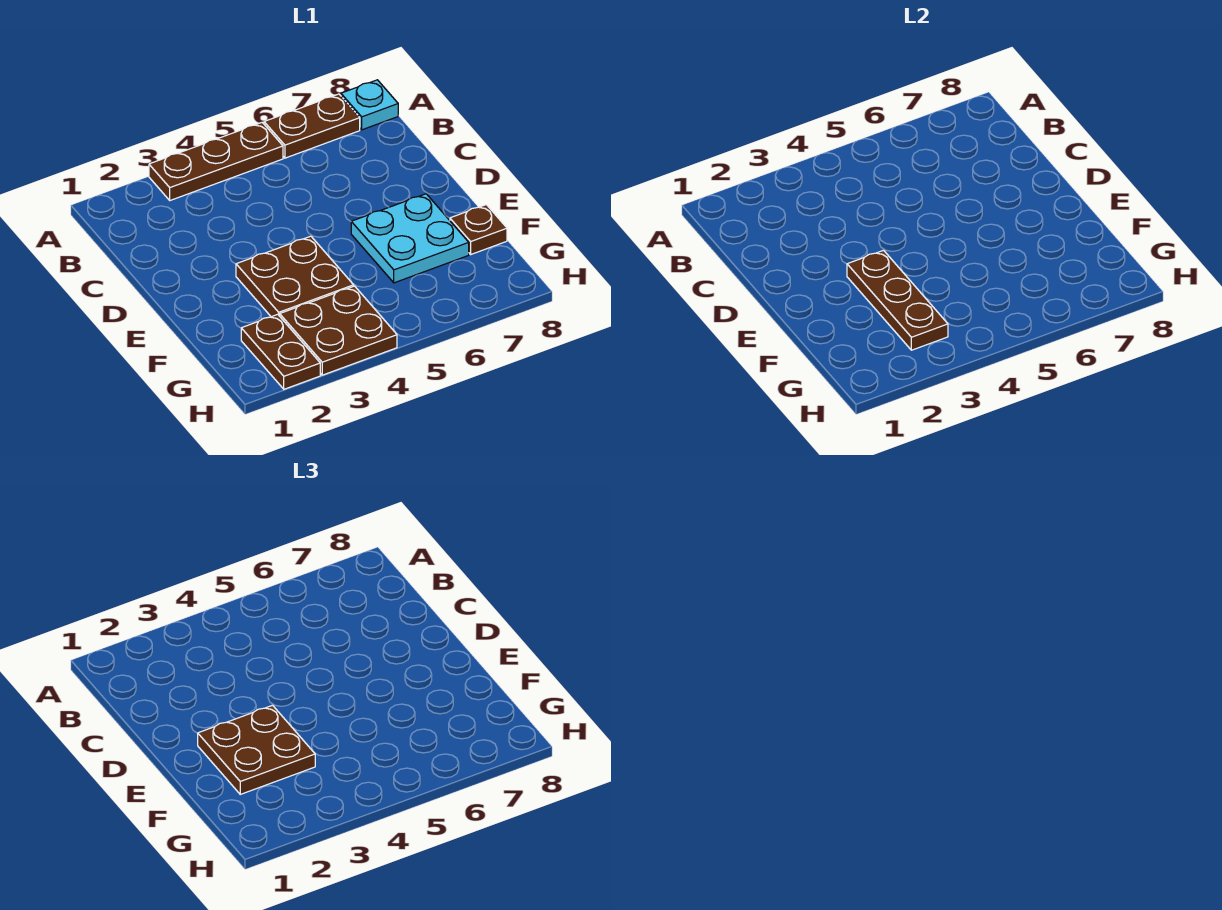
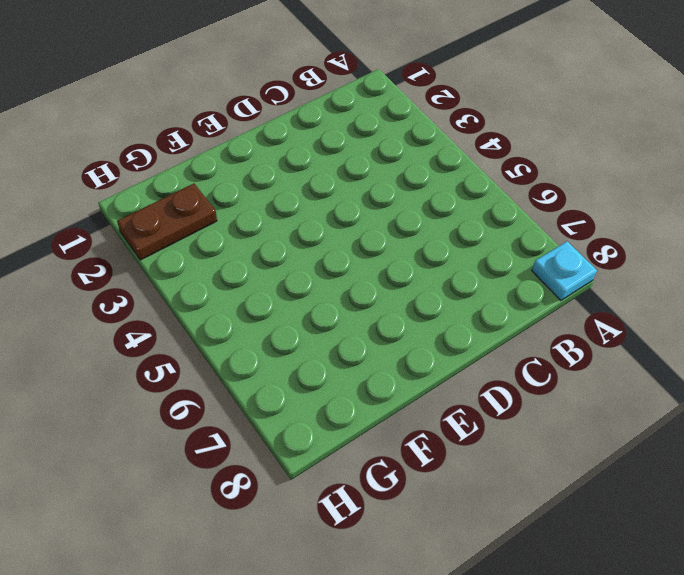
none -> brown 1x3 plate [149,123,283,200]
none -> brown 1x2 plate [264,94,360,158]

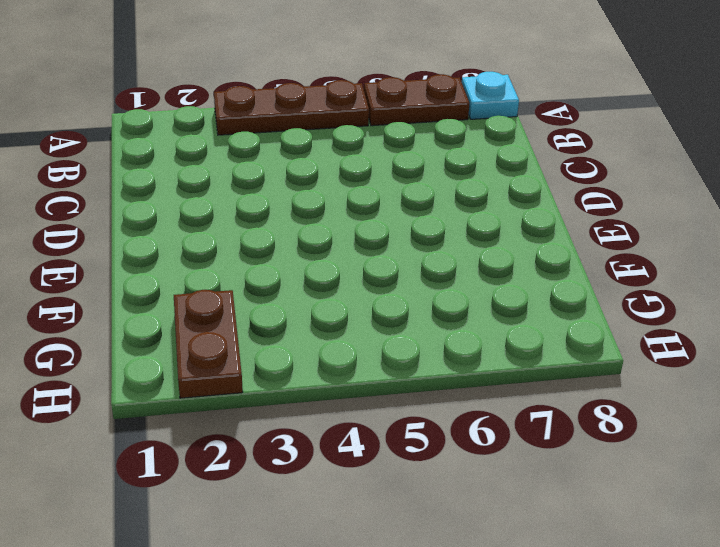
none -> brown 2x2 plate [236,236,354,317]
none -> cyan 2x2 plate [351,194,469,283]

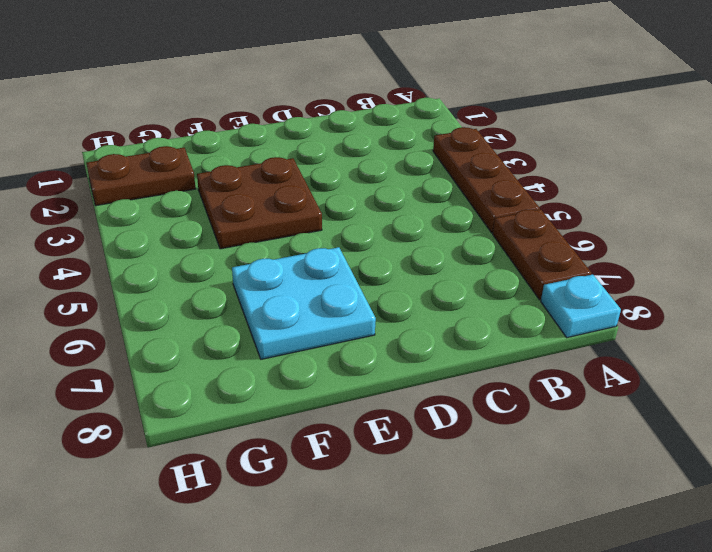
none -> brown 1x1 plate [450,205,507,254]
none -> brown 2x2 plate [280,286,397,375]

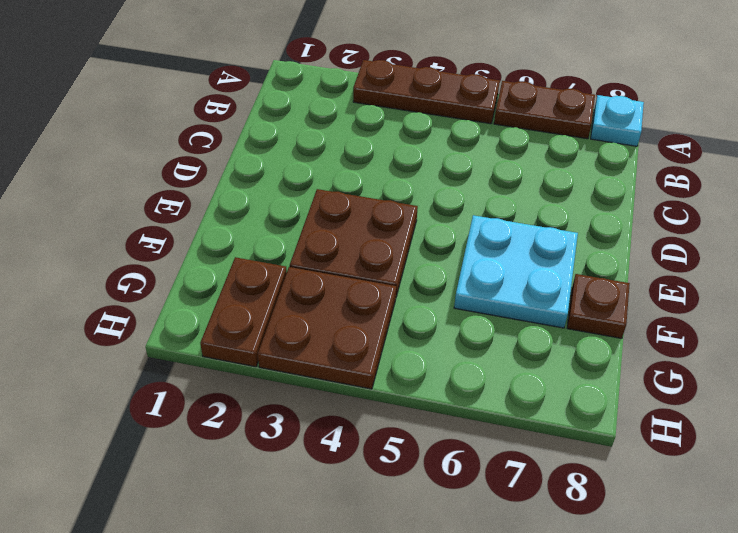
none -> brown 1x3 plate [847,250,948,350]
none -> brown 2x2 plate [198,705,315,794]

